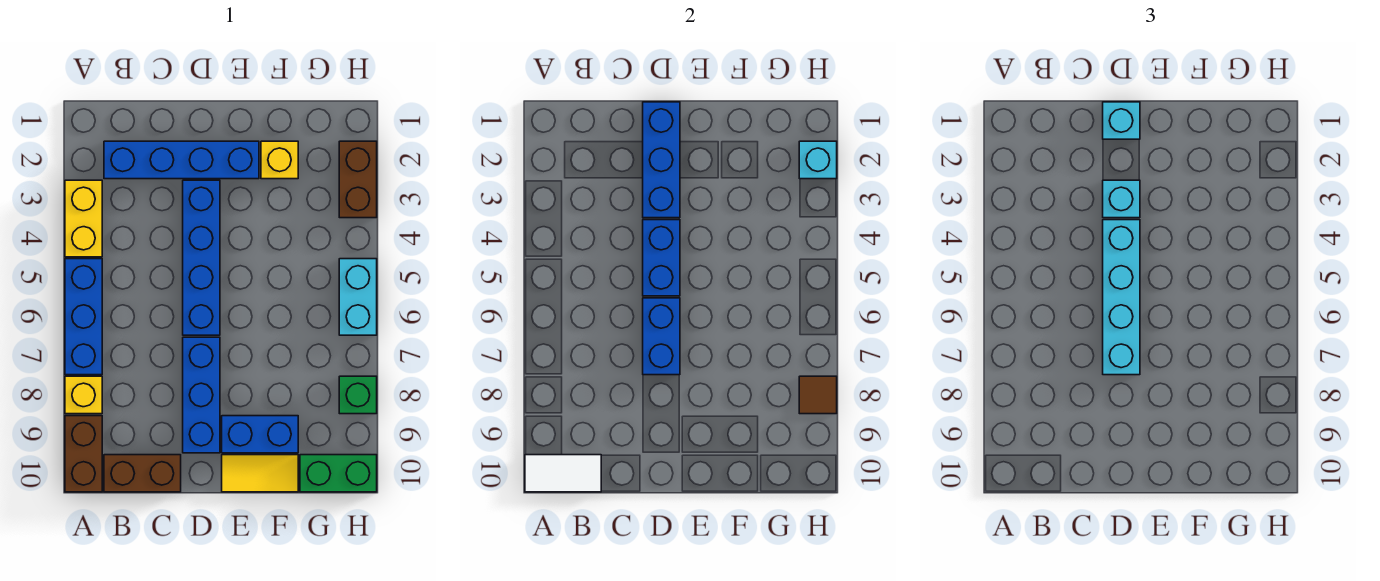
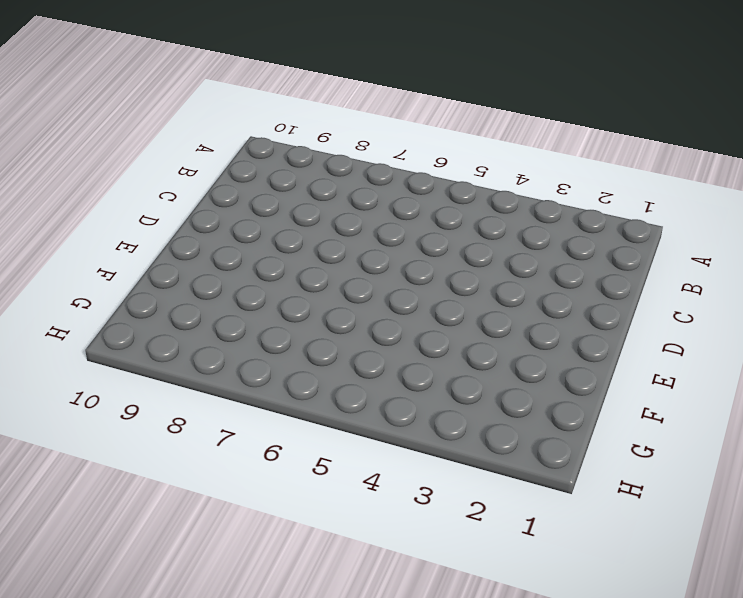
none -> yellow 1x2 brick [65,180,102,257]
none -> blue 1x3 brick [65,259,102,375]
none -> yellow 1x1 brick [65,376,102,414]

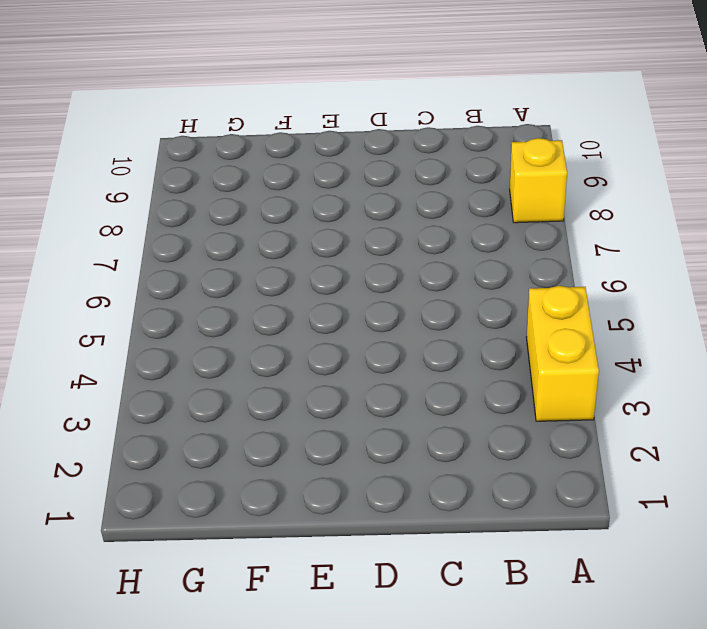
none -> blue 1x3 brick [65,259,102,375]
none -> brown 1x2 brick [65,416,102,492]
none -> blue 1x4 brick [104,141,259,179]

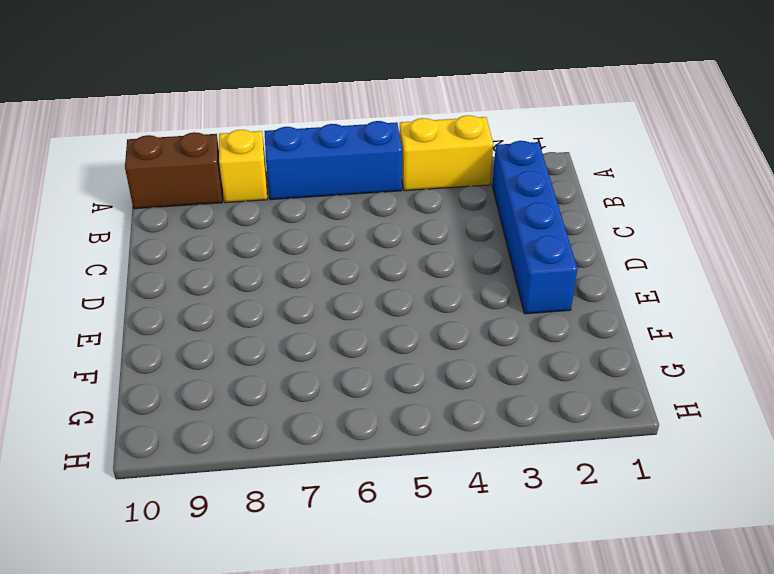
none -> brown 1x2 brick [104,455,181,492]
none -> blue 1x4 brick [183,180,220,335]
none -> blue 1x3 brick [183,337,220,453]

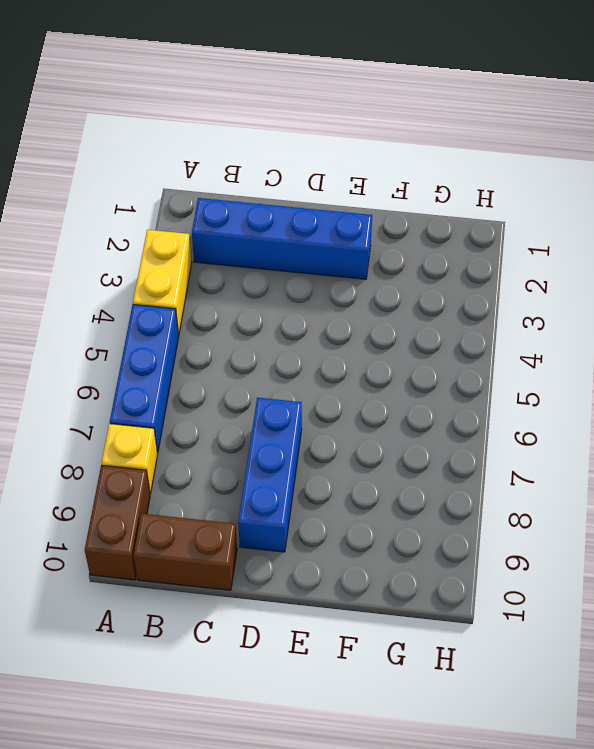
none -> blue 1x4 brick [183,180,220,335]
none -> blue 1x2 brick [222,416,298,453]
none -> yellow 1x2 tile [222,455,298,492]

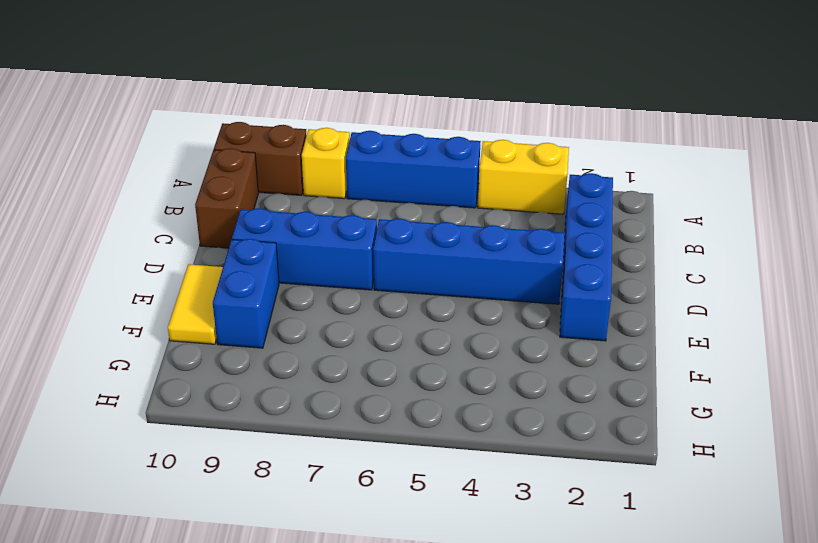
none -> yellow 1x1 brick [261,141,298,179]
none -> green 1x2 brick [300,455,377,492]
none -> brown 1x2 brick [339,141,377,218]

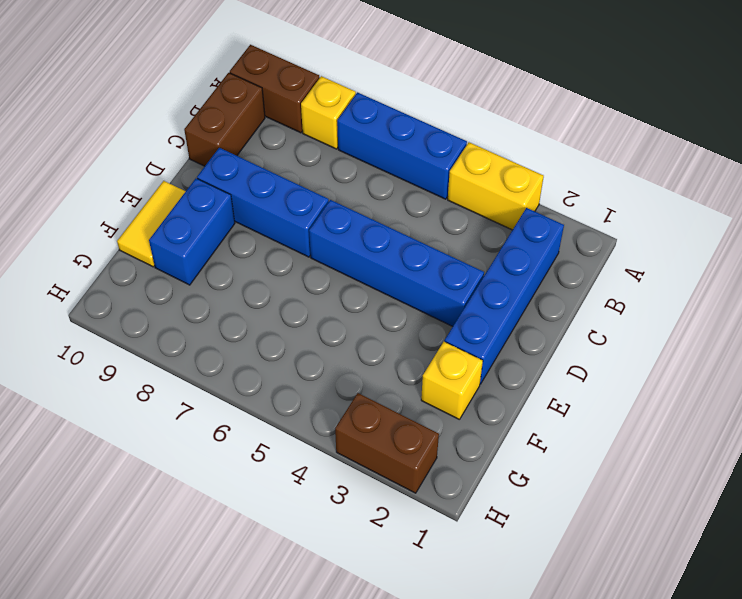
none -> green 1x2 brick [300,455,377,492]
none -> cyan 1x2 brick [339,259,377,335]
none -> green 1x1 brick [339,376,377,414]

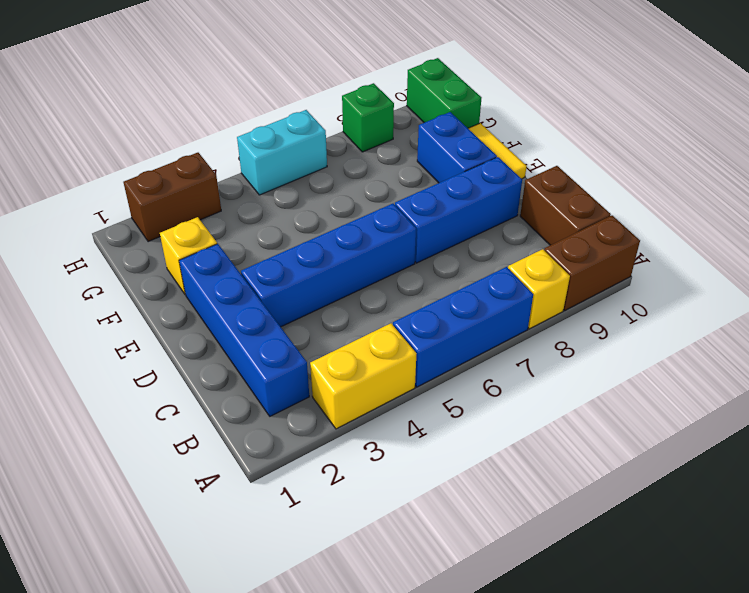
none -> white 1x2 tile [525,455,601,492]
none -> blue 1x3 brick [643,102,680,218]
none -> blue 1x2 brick [643,220,680,296]

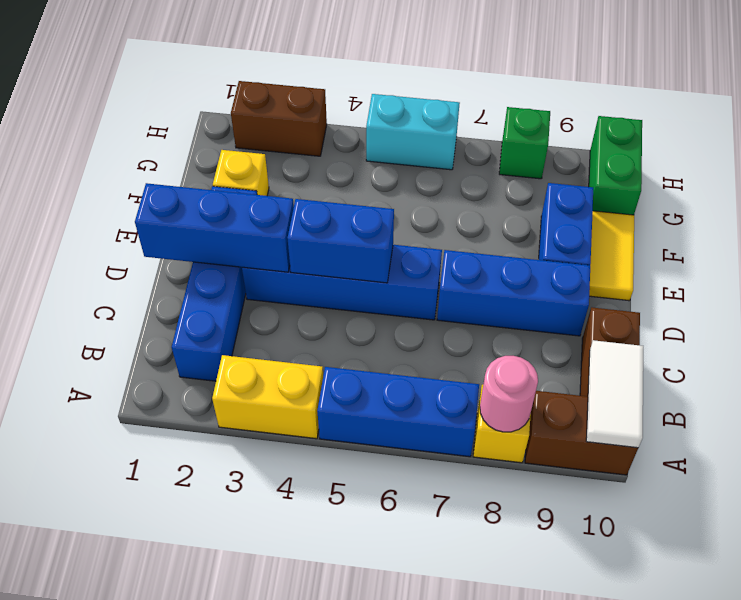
pink 1x1 round brick [480,356,538,432] -> none
none -> blue 1x2 brick [643,298,680,375]
none -> cyan 1x1 brick [799,141,837,179]
none -> brown 1x1 tile [799,376,837,414]

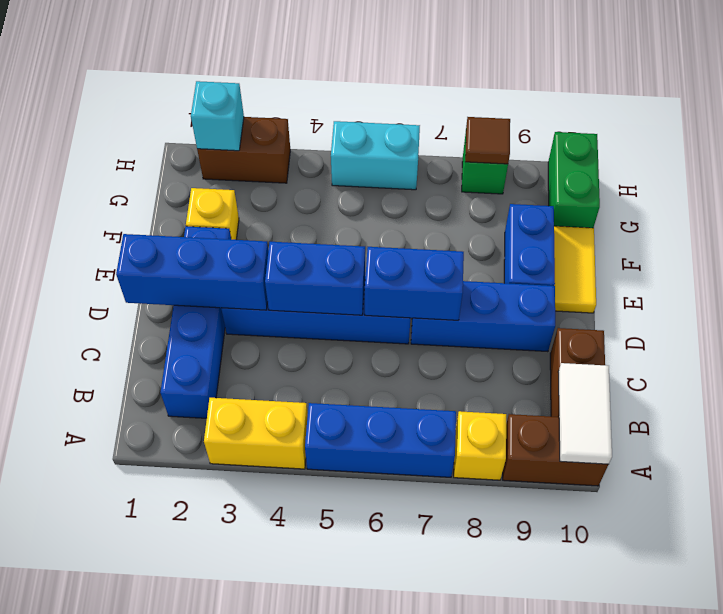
none -> cyan 1x1 brick [1103,102,1140,139]
none -> cyan 1x1 brick [1103,180,1140,218]
none -> cyan 1x4 brick [1103,220,1140,375]

